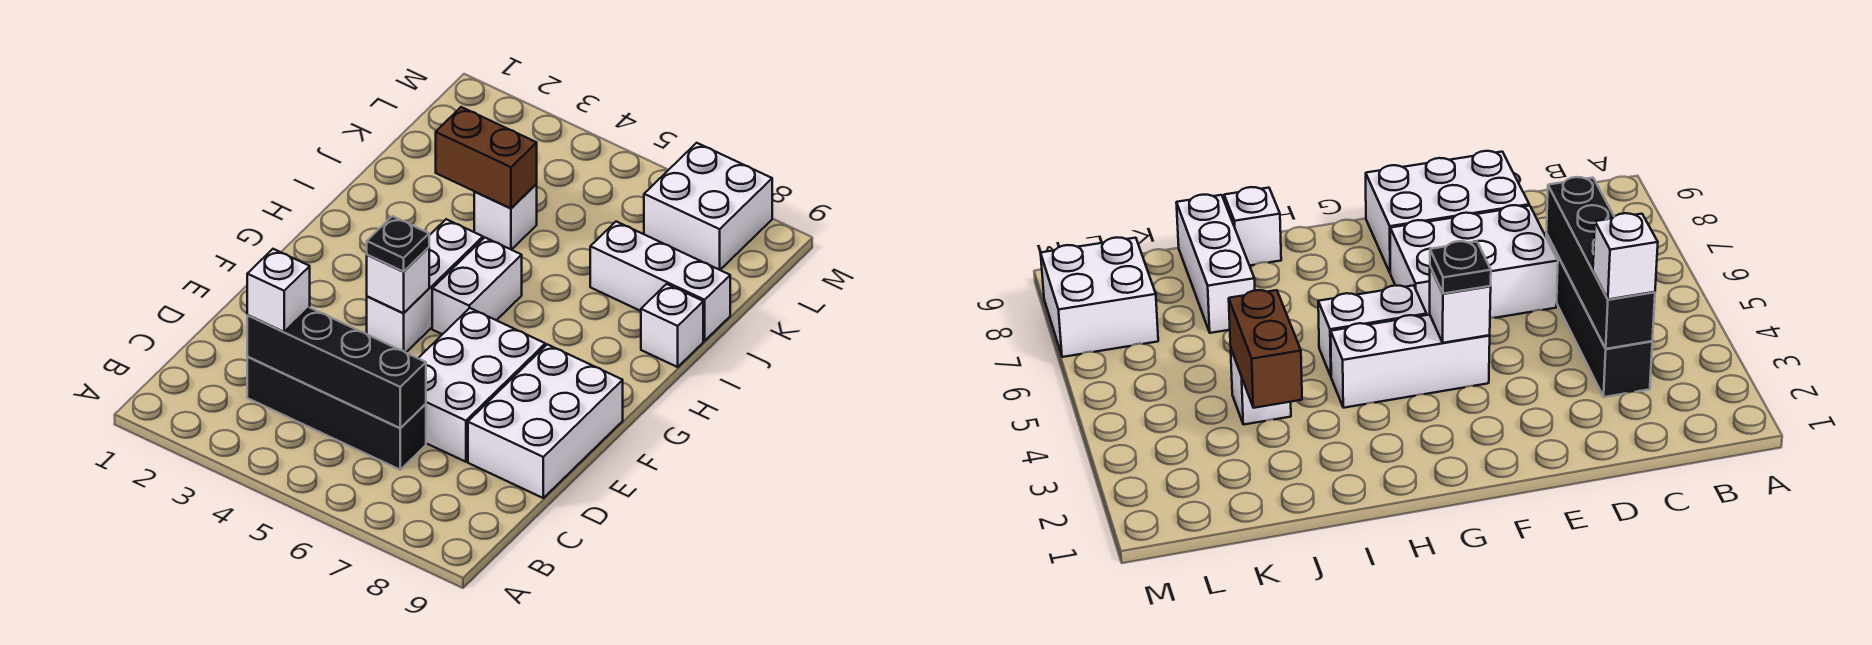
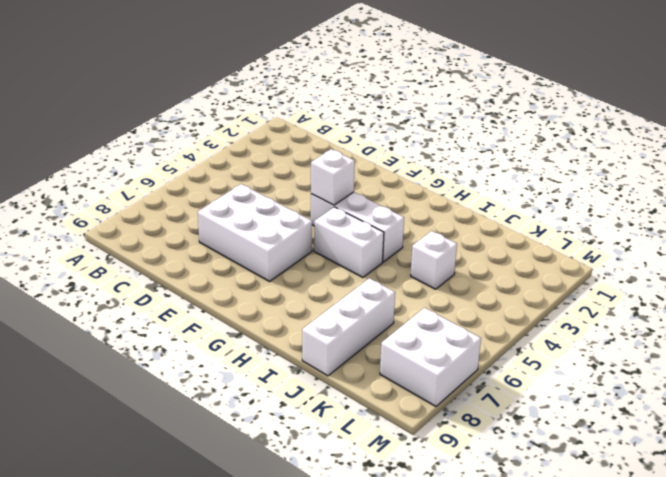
none -> black 1x4 brick [247,357,426,470]
none -> white 2x3 brick [468,344,623,498]
none -> white 1x1 brick [641,284,703,367]

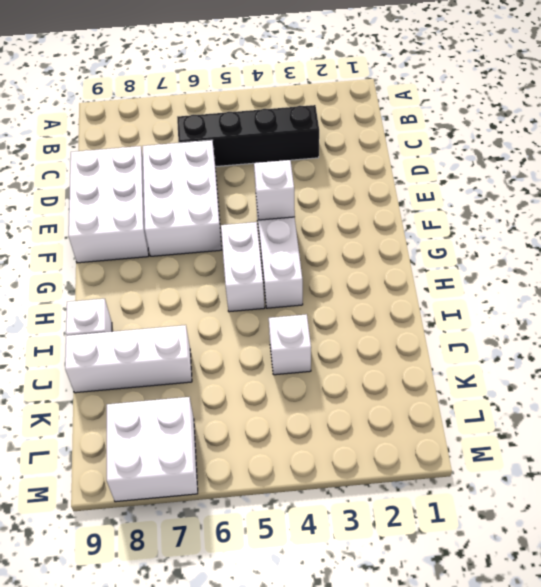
none -> black 1x4 brick [247,307,426,428]
none -> brown 1x2 brick [436,107,537,208]
none -> white 1x1 brick [247,249,310,332]

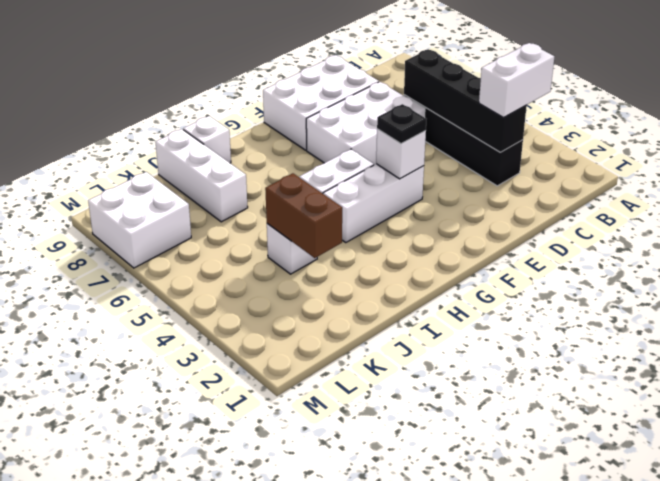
white 1x2 brick [479,43,554,118] -> white 1x1 brick [247,249,310,332]

